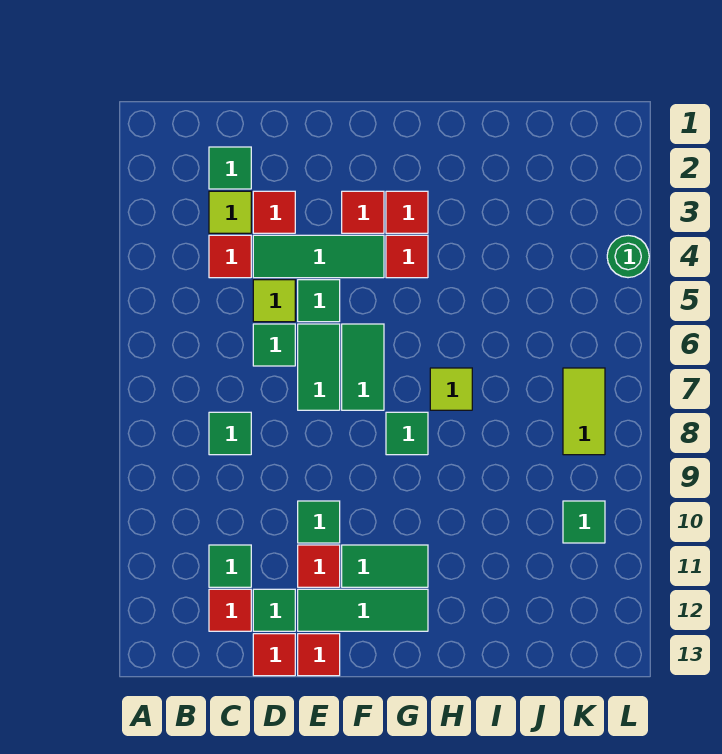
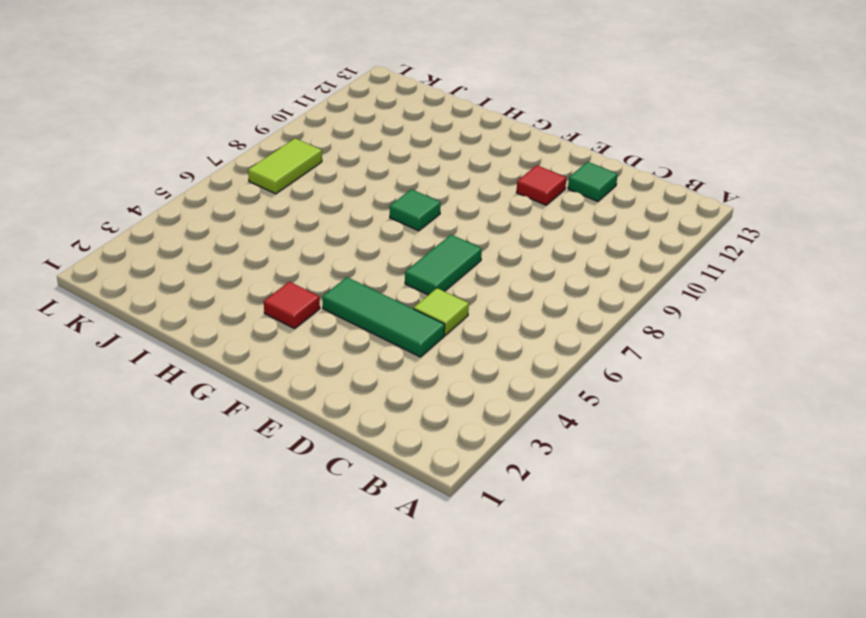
none -> green 1x1 tile [209,147,251,189]
none -> lime 1x1 tile [209,191,251,233]
none -> red 1x1 tile [209,235,251,278]

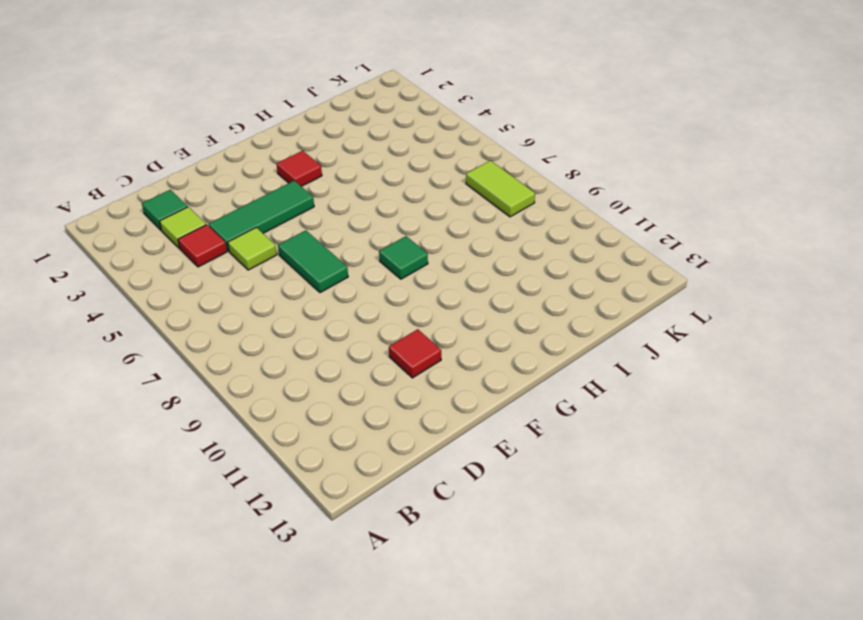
none -> green 1x1 tile [209,412,251,455]
none -> green 1x1 tile [209,545,251,587]
none -> red 1x1 tile [209,589,251,631]

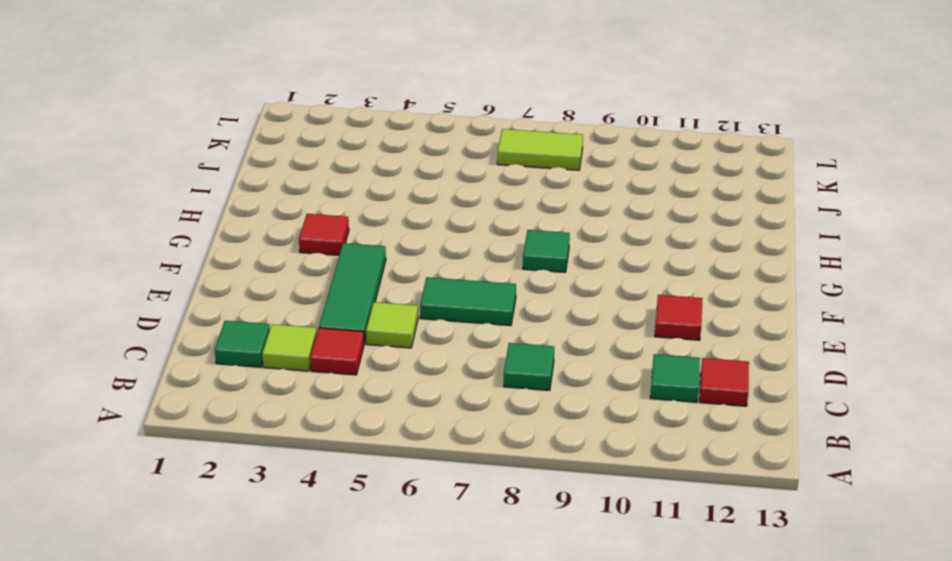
none -> red 1x1 tile [253,191,295,233]
none -> green 1x1 tile [253,324,295,366]
none -> green 1x1 tile [253,589,295,631]

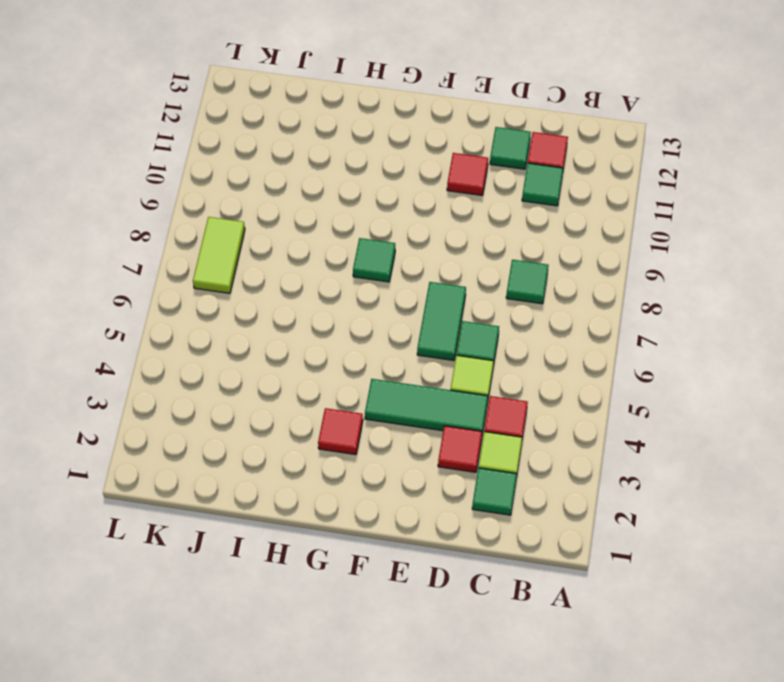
none -> red 1x1 tile [253,634,295,676]
none -> green 1x1 tile [298,280,340,322]
none -> green 1x1 tile [298,501,340,543]

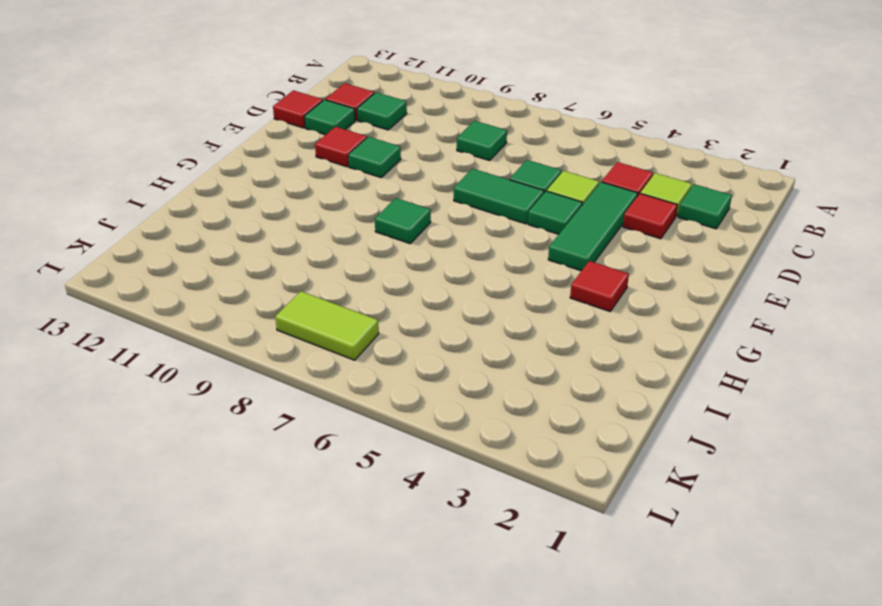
none -> green 1x3 tile [298,589,428,631]
none -> red 1x1 tile [298,634,340,676]
none -> red 1x1 tile [342,191,384,233]

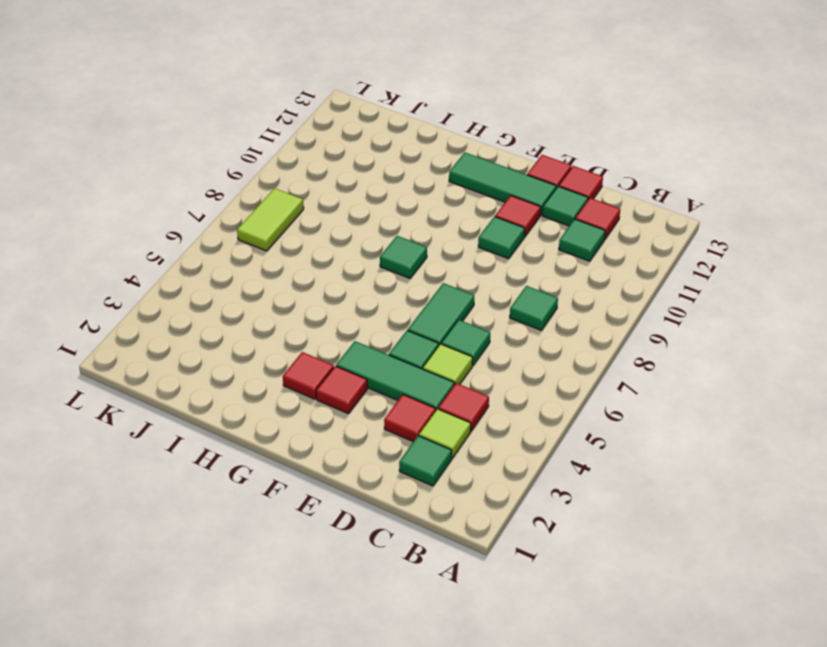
none -> green 1x2 tile [342,324,384,410]
none -> green 1x2 tile [342,545,428,587]
none -> red 1x1 tile [386,235,428,278]

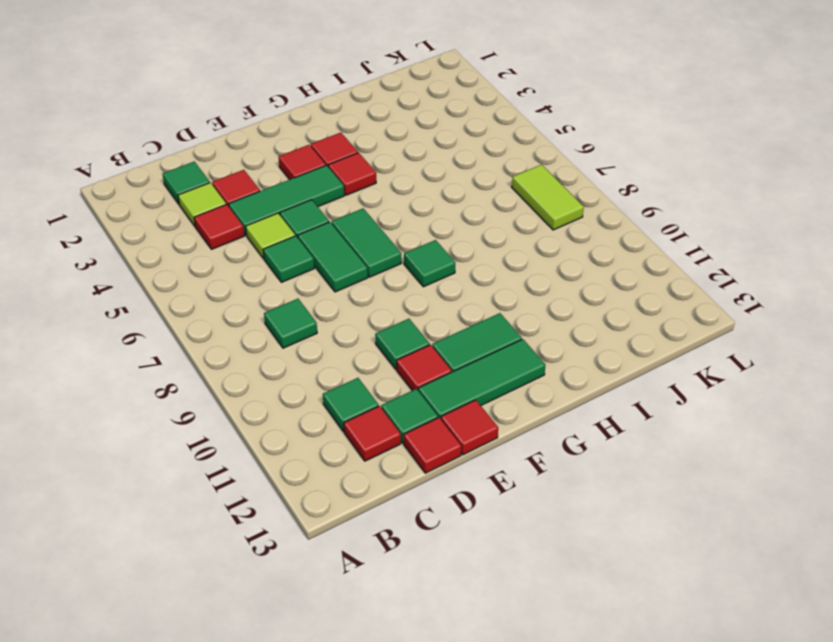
none -> lime 1x1 tile [430,368,472,410]
none -> green 1x1 tile [563,501,605,543]
none -> green 1x1 round brick [607,236,649,278]

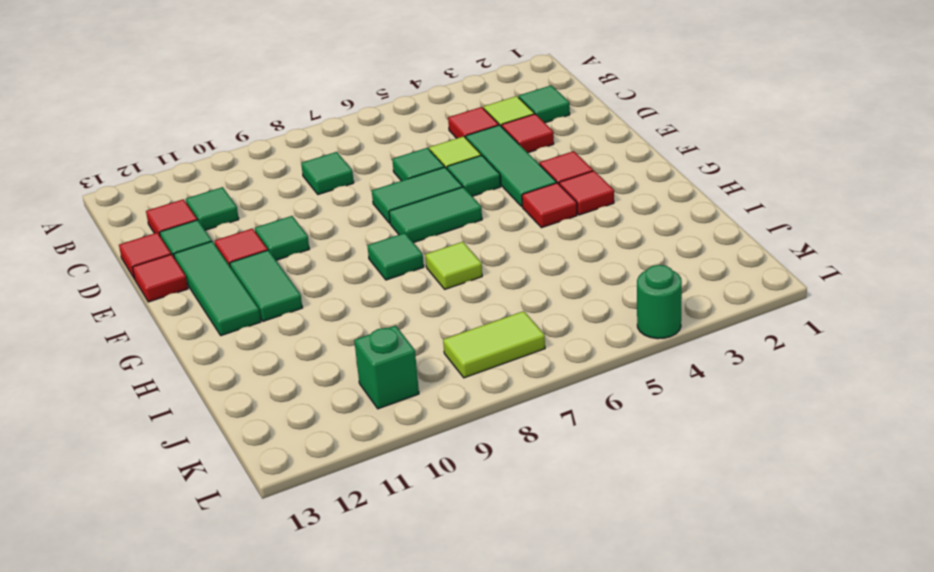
green 1x1 brick [354,325,419,409] -> green 1x1 tile [563,501,605,543]

